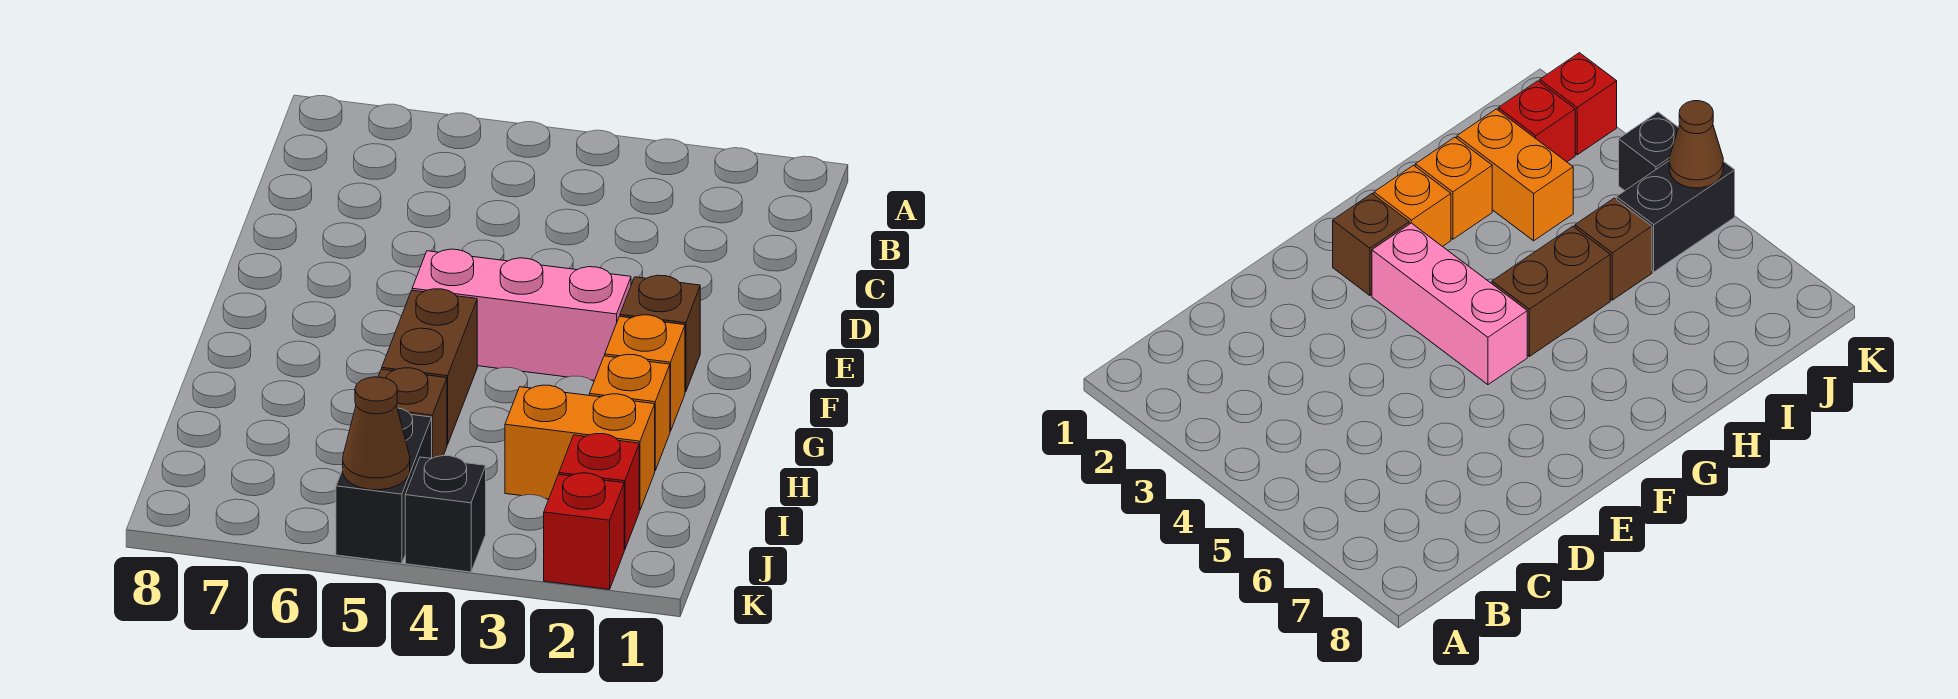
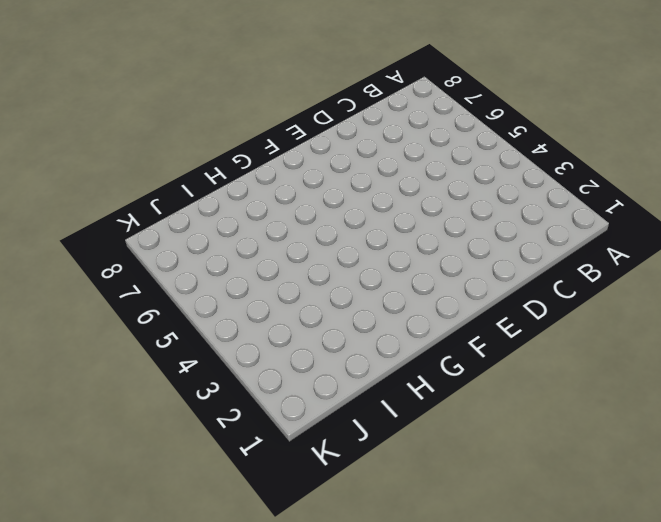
none -> brown 1x1 brick [620,275,700,392]
none -> pink 1x3 brick [412,249,631,380]
none -> orange 1x1 brick [605,315,685,431]

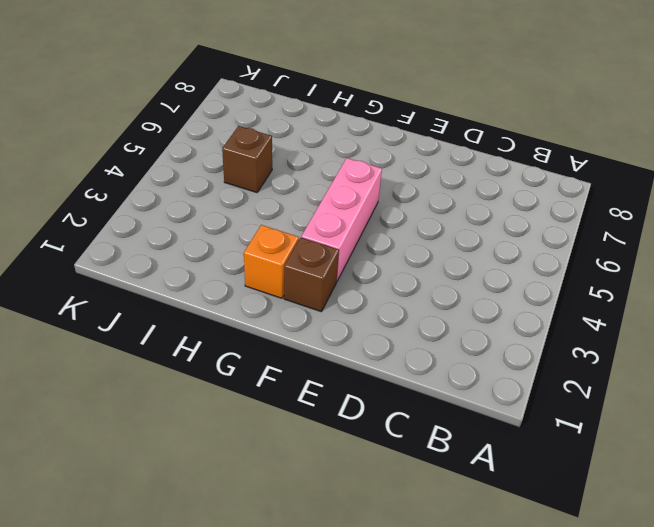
none -> brown 1x2 brick [382,289,477,445]
none -> orange 1x1 brick [589,355,670,470]
none -> orange 1x2 brick [505,385,655,510]

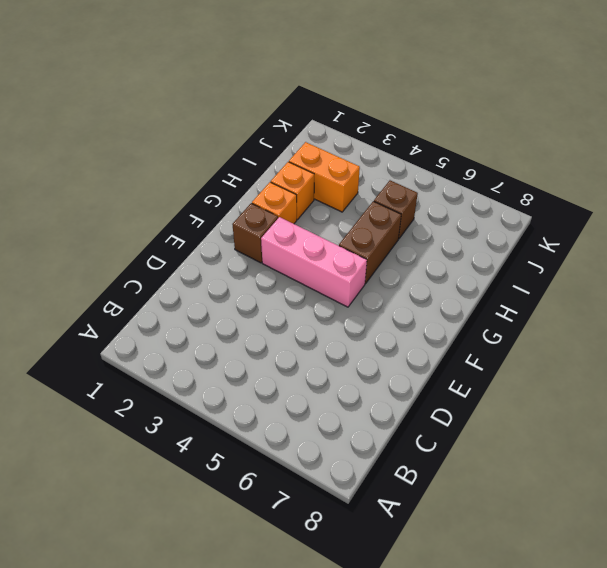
none -> red 1x1 brick [559,434,639,550]
none -> black 1x2 brick [336,408,432,563]
none -> red 1x1 brick [544,473,624,589]

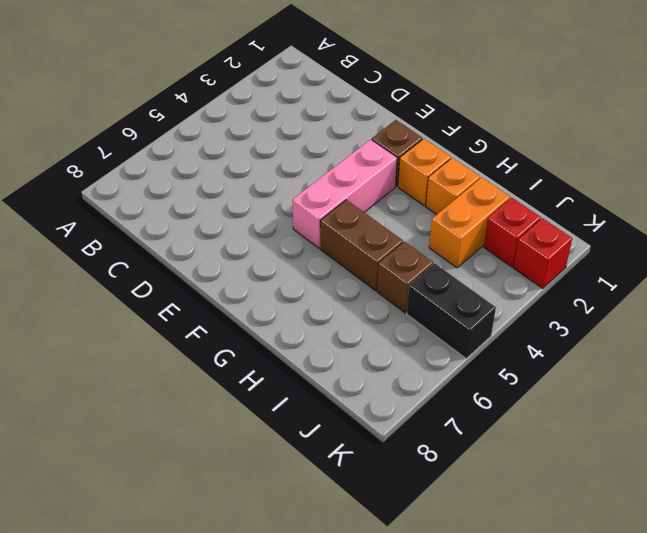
none -> black 1x1 brick [405,456,486,572]
none -> brown 1x1 cone [343,377,410,490]

